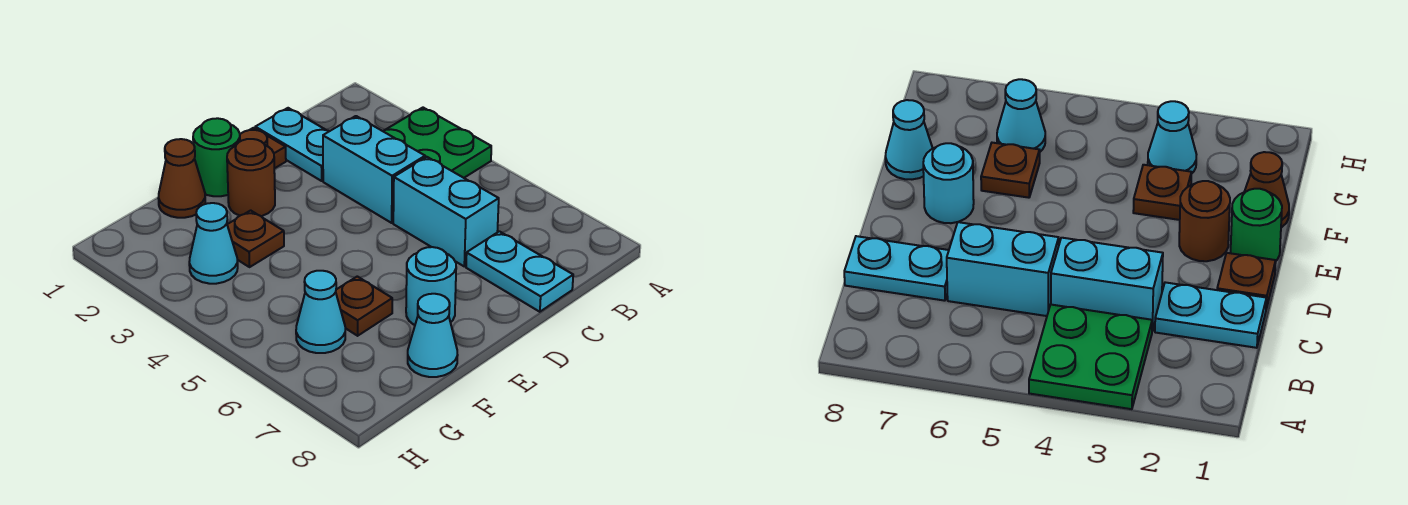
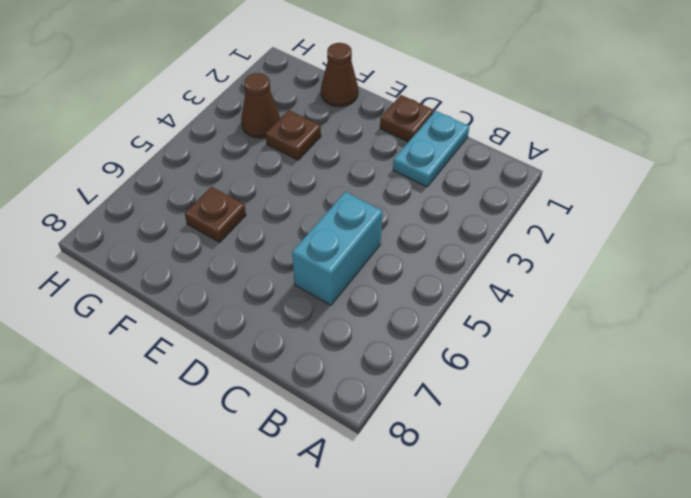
brown 1x1 cone [241,73,280,138] -> cyan 1x1 cone [189,203,238,284]
none -> green 2x2 plate [383,108,491,178]
none -> cyan 1x2 brick [323,116,425,223]
none -> cyan 1x2 plate [466,231,573,312]

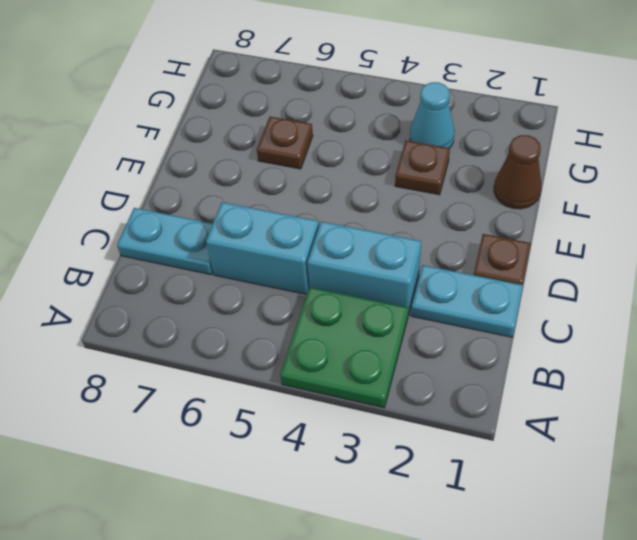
none -> green 1x1 round brick [193,118,240,196]
none -> brown 1x1 round brick [227,139,275,216]
none -> cyan 1x1 round brick [406,247,456,325]

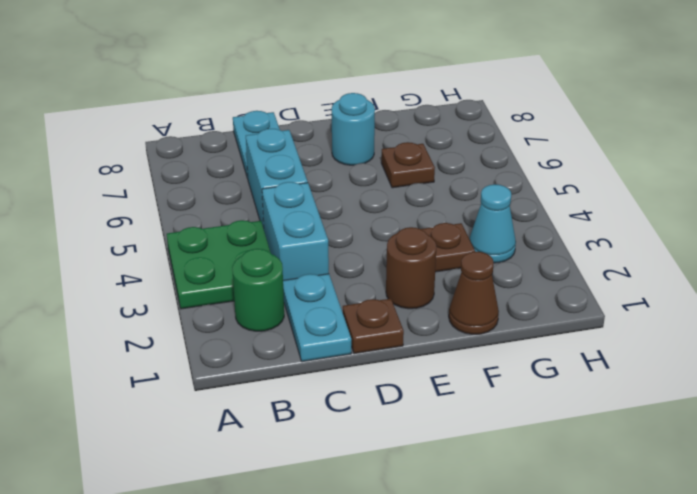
green 1x1 round brick [232,249,284,331] -> green 1x1 round brick moved to [193,118,240,196]
none -> cyan 1x1 cone [408,294,458,377]
none -> cyan 1x1 cone [296,271,345,353]

